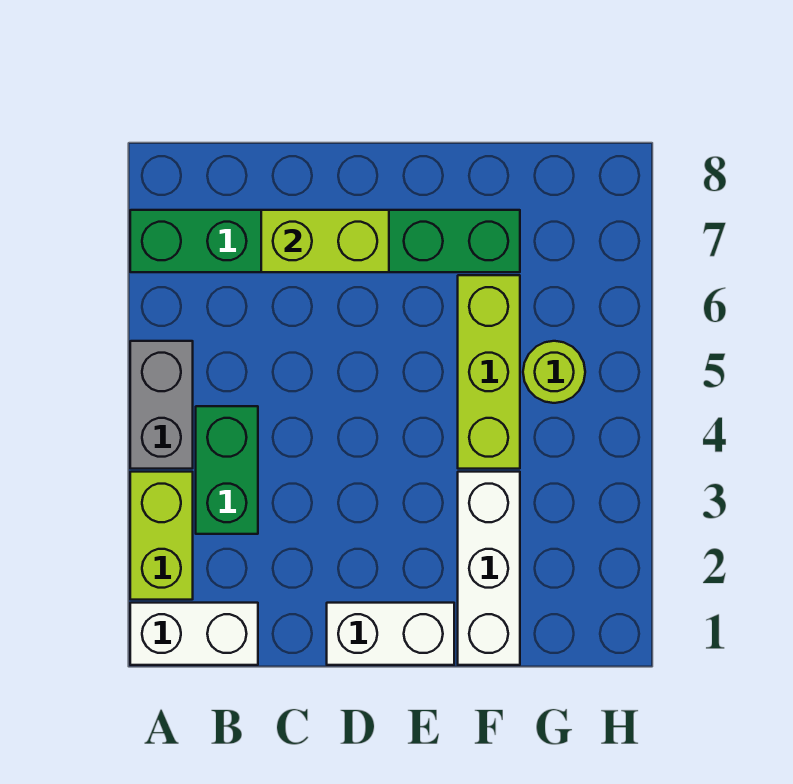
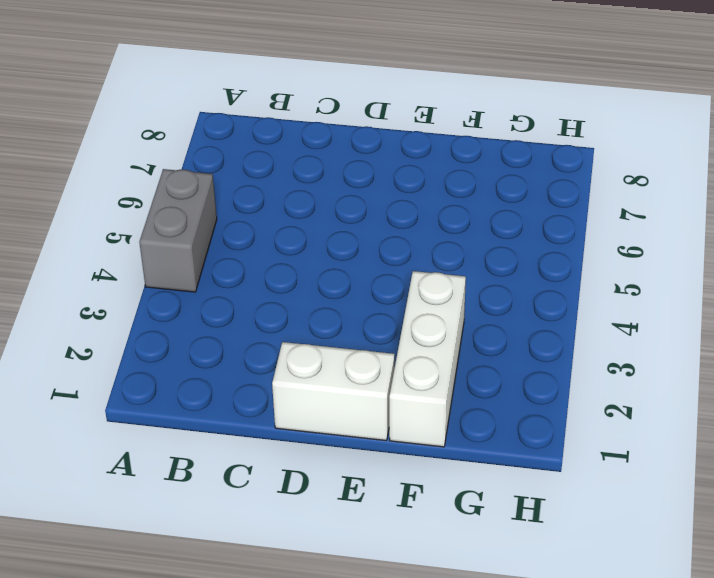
none -> white 1x2 brick [130,603,258,665]
none -> lime 1x2 brick [130,472,193,600]

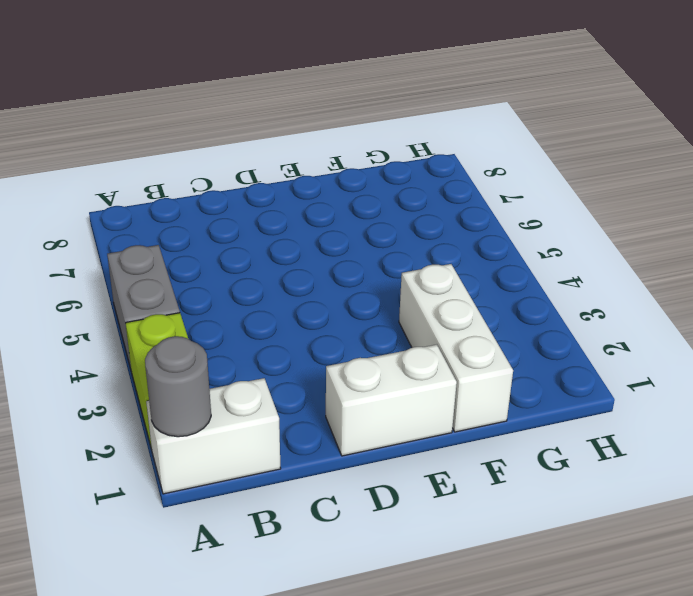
grey 1x1 round brick [145,336,211,437] -> none
none -> green 1x6 brick [130,210,520,272]
none -> green 1x2 brick [196,406,258,534]

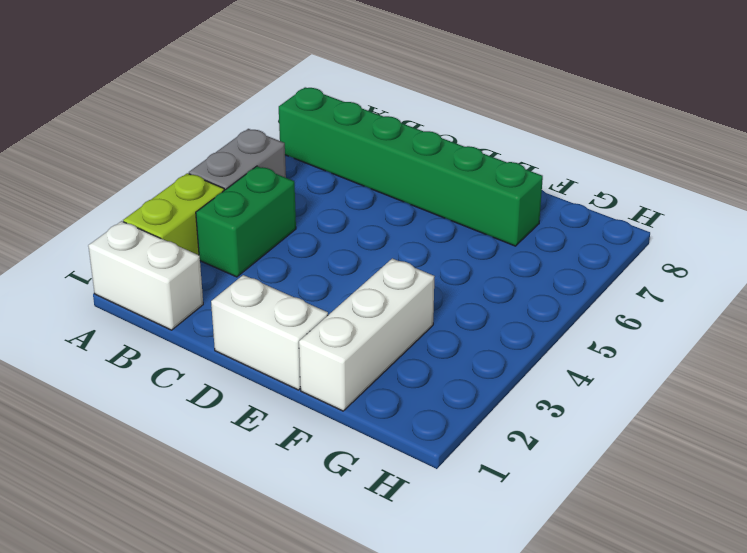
none -> lime 1x3 brick [458,275,520,469]
none -> lime 1x1 round brick [523,341,585,403]

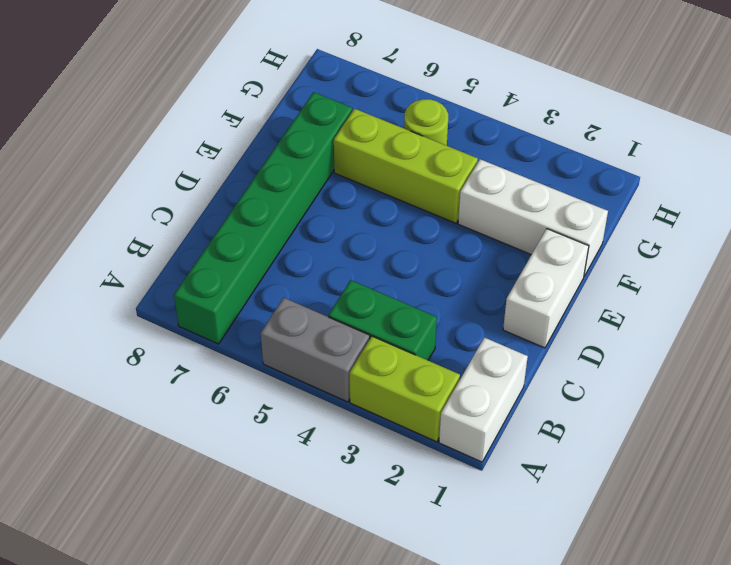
none -> lime 1x2 brick [261,210,389,272]

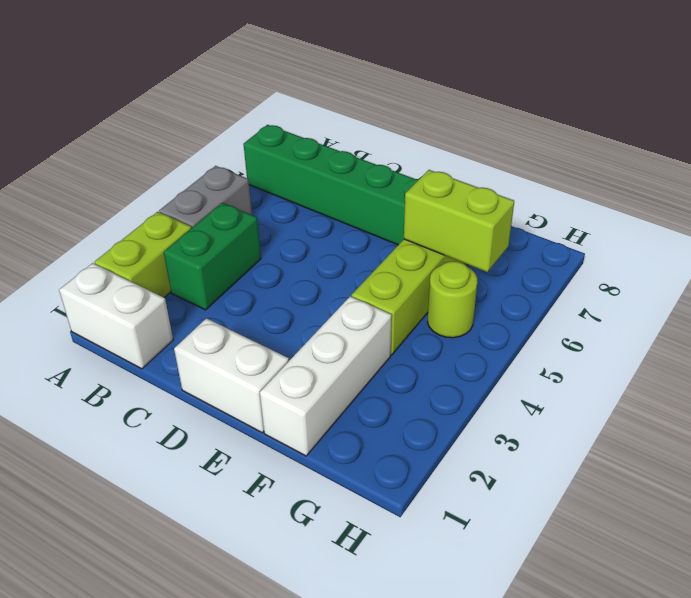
lime 1x2 brick [404,170,514,272] -> lime 1x2 brick moved to [261,210,389,272]

